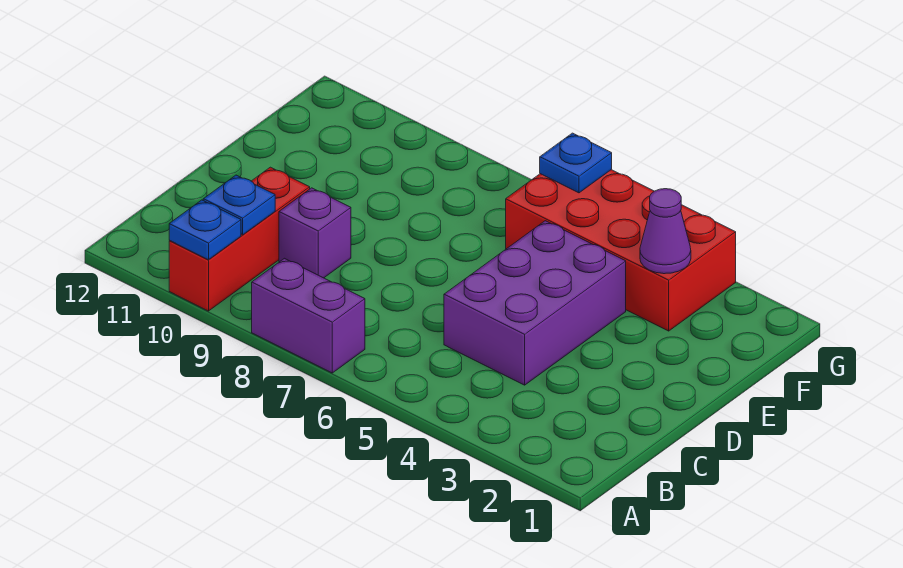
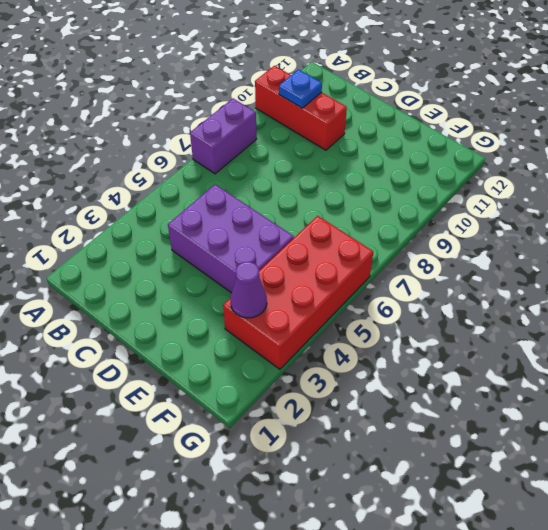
none -> purple 1x1 brick [279,188,351,278]
none -> blue 1x1 plate [169,200,241,260]

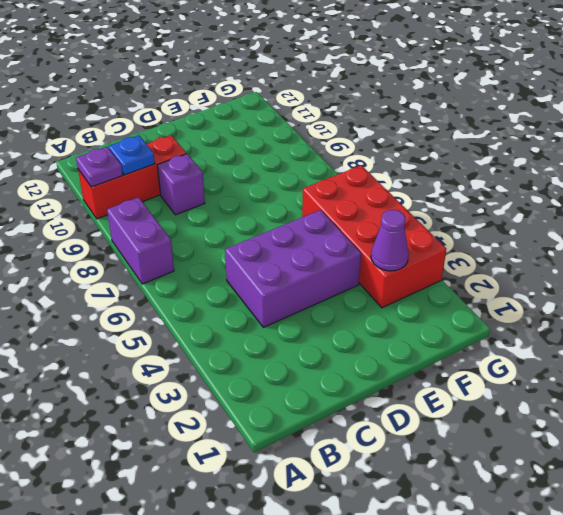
purple 1x1 plate [76,147,123,187] -> blue 1x1 plate [169,200,241,260]
none -> blue 1x1 plate [540,133,612,193]

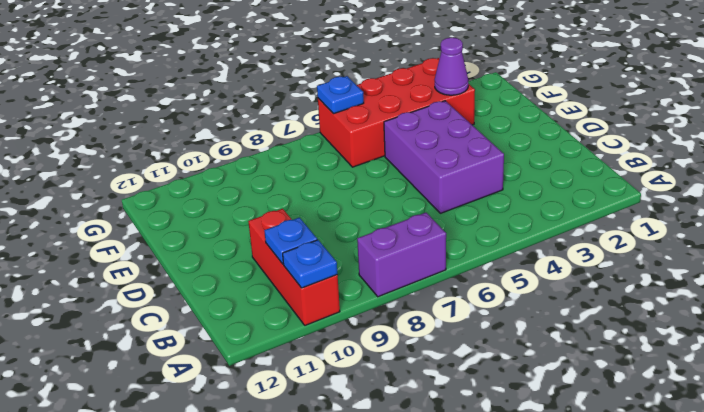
none -> purple 1x1 brick [279,188,351,278]

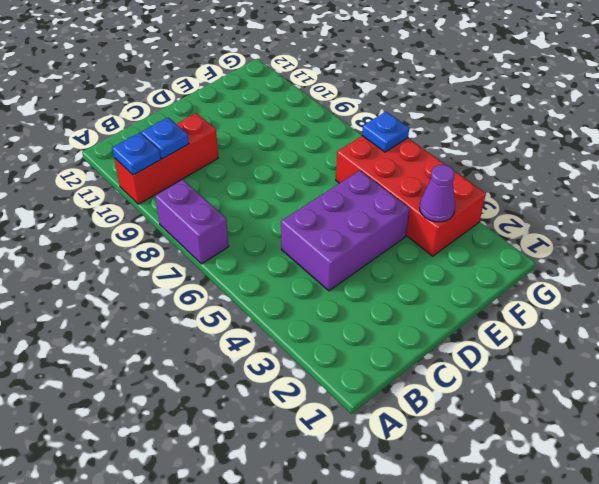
none -> purple 1x1 brick [279,188,351,278]

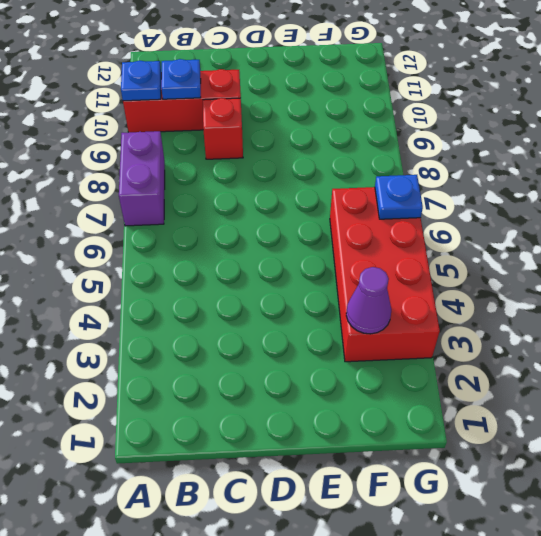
red 1x1 brick [203,98,243,159] -> purple 1x1 brick [279,188,351,278]
none -> purple 2x3 brick [444,221,626,385]

